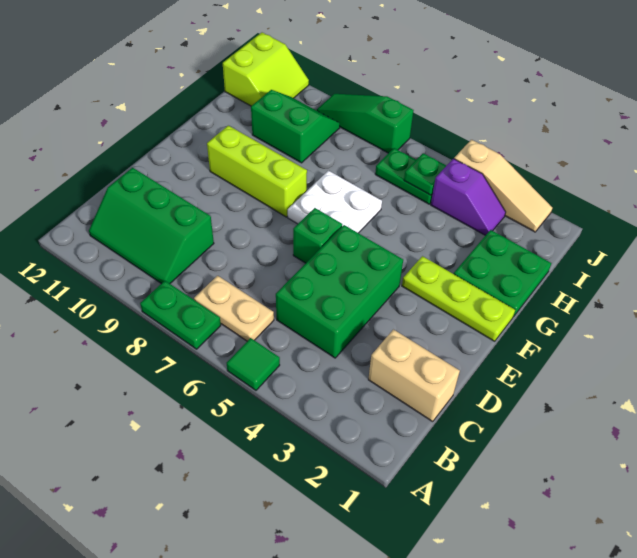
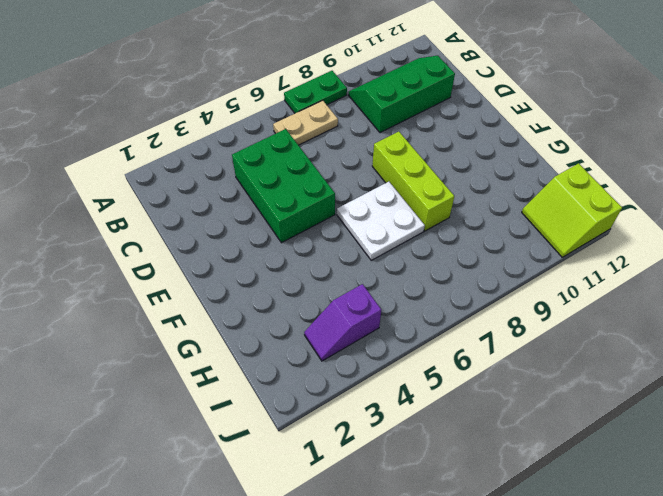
lime 1x3 brick [372,132,454,231] -> lime 1x3 brick turned to [207,126,307,217]
none -> green 1x1 tile [227,338,280,390]
none -> tan 1x2 brick [368,330,460,422]
none -> green 1x1 brick [293,208,342,263]

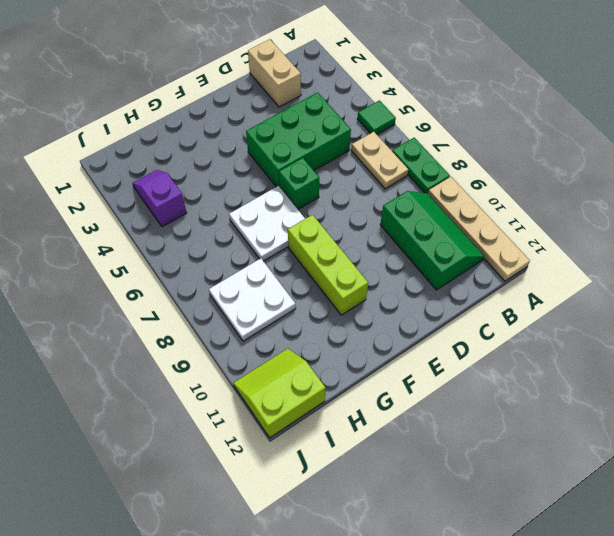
tan 1x4 plate [428,177,530,281] -> none
white 2x2 plate [209,258,296,341] -> green 2x2 slope [251,90,340,163]
none -> lime 1x3 plate [402,256,515,341]
none -> green 2x2 plate [454,230,551,317]
none -> green 1x2 plate [375,148,433,204]

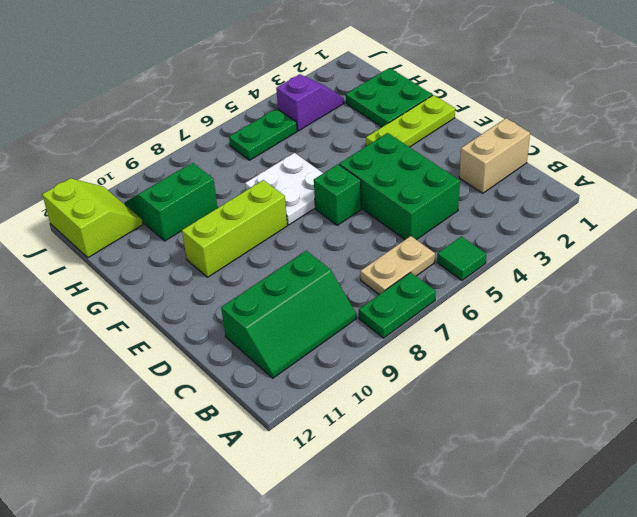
none -> tan 1x3 slope [454,140,552,232]
none -> green 1x3 slope [317,94,414,153]
none -> green 1x1 plate [404,153,446,195]

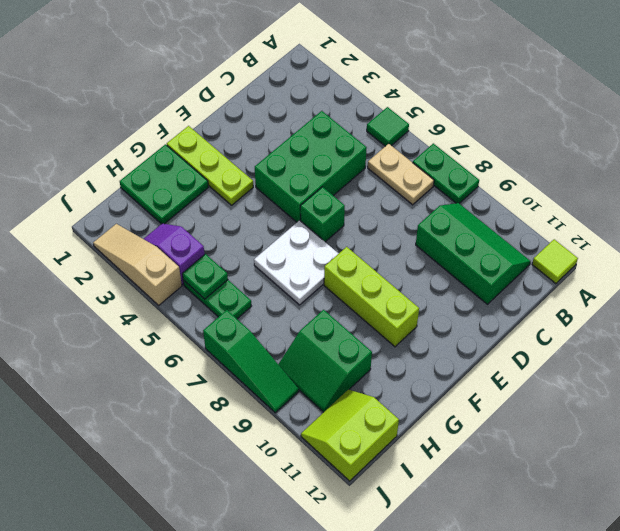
lime 1x1 tile [532,239,578,284] -> none
none -> tan 1x2 brick [368,330,460,422]

